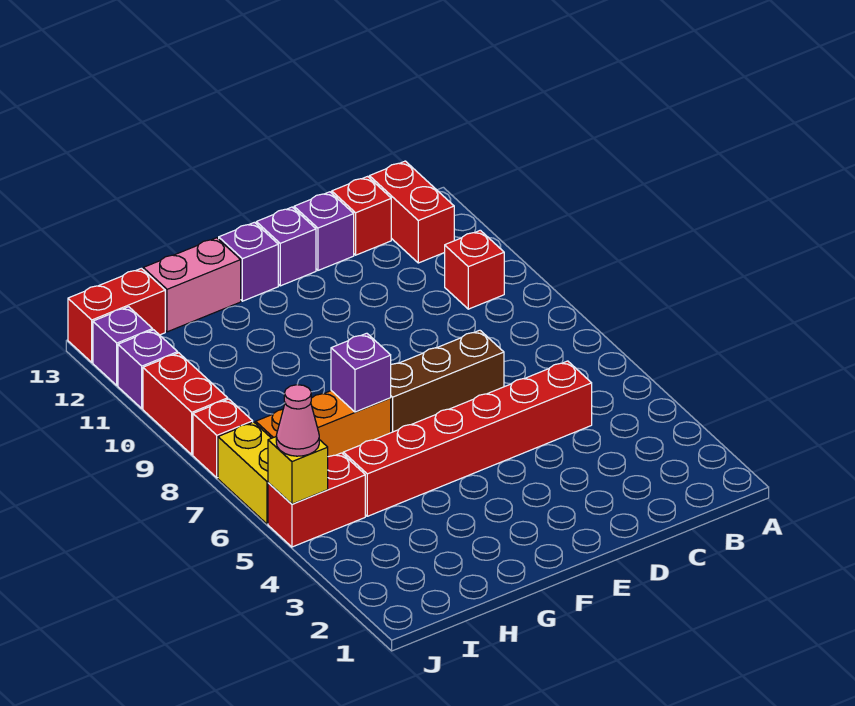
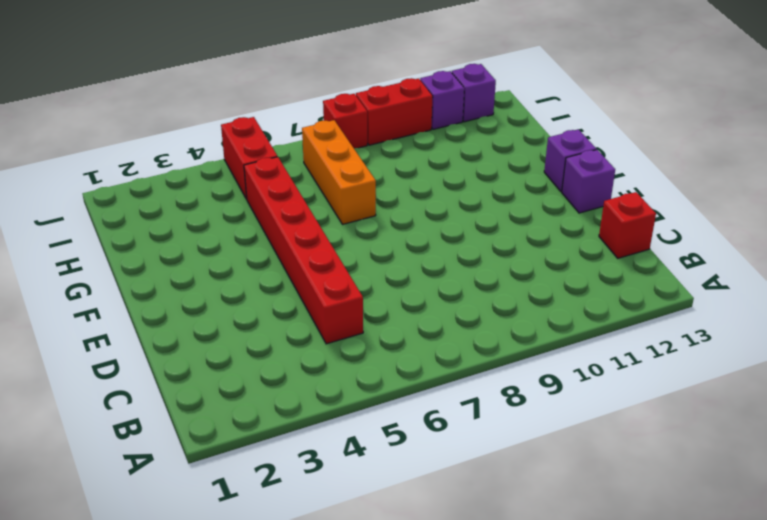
none -> red 1x1 brick [445,230,504,309]
none -> red 1x2 brick [369,161,454,263]
none -> brown 1x3 brick [391,330,504,433]

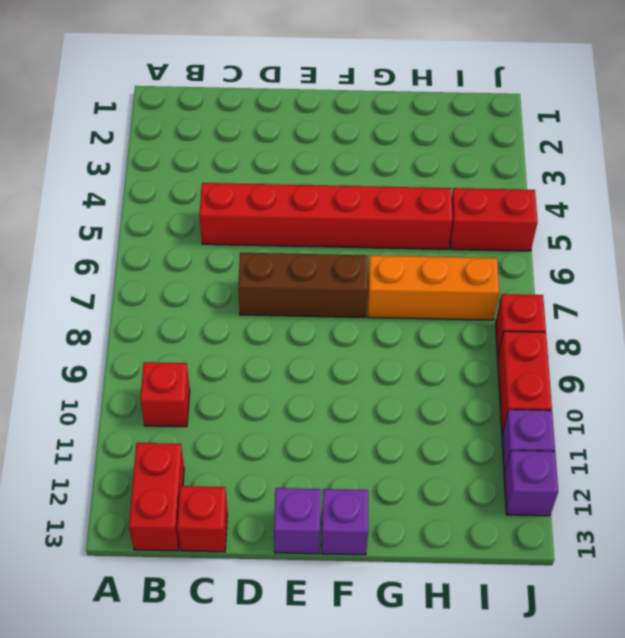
none -> purple 1x1 brick [294,192,354,270]
none -> pink 1x2 brick [143,238,241,332]
none -> red 1x2 brick [68,268,165,362]

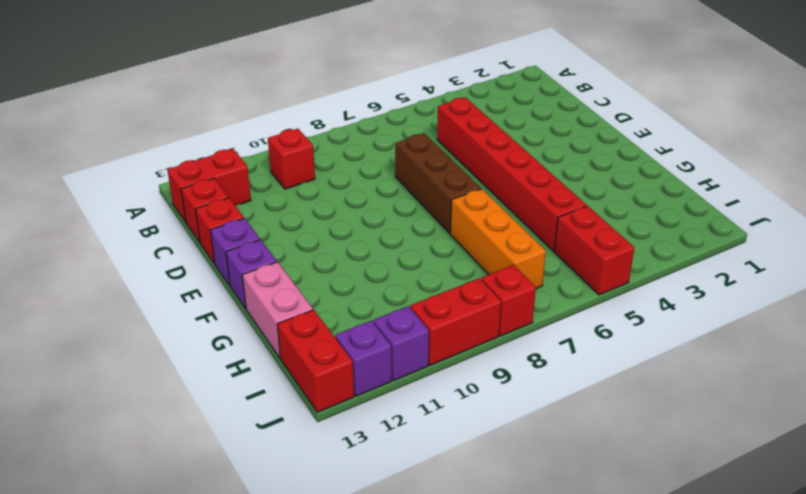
red 1x1 brick [195,198,244,264] -> purple 1x1 brick [294,192,354,270]
none -> yellow 1x2 brick [218,422,271,524]
none -> purple 1x1 brick [331,333,391,412]
none -> yellow 1x1 brick [268,437,328,504]

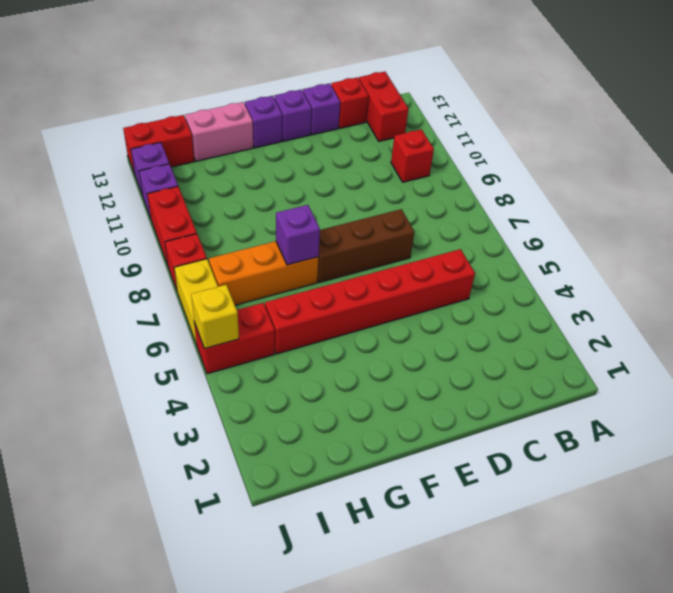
none -> pink 1x1 cone [276,385,319,456]

